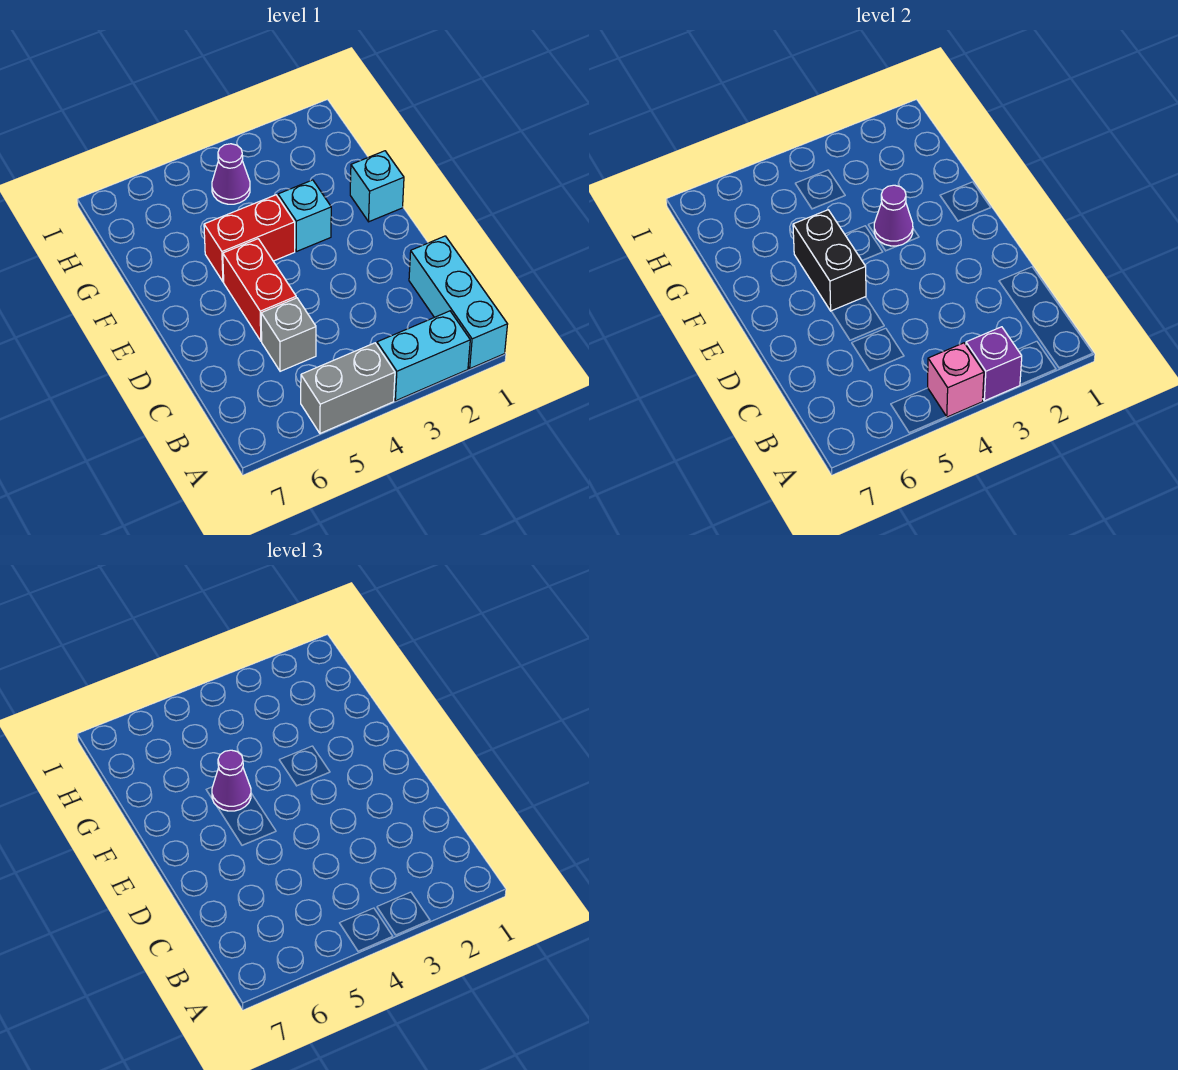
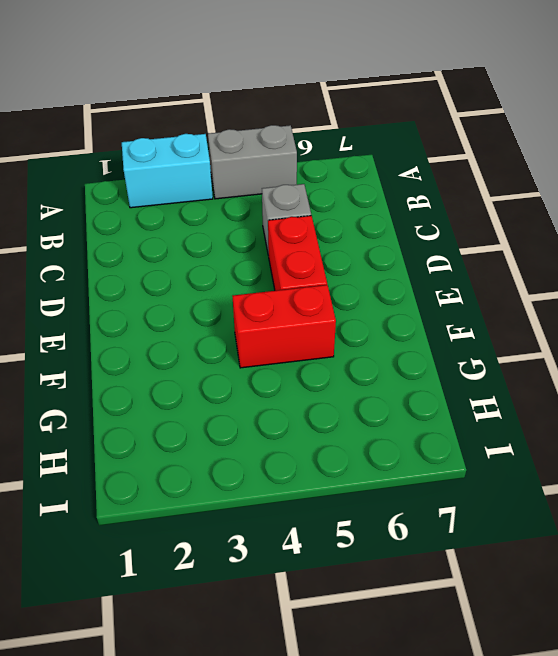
none -> cyan 1x3 brick [409,236,508,368]
none -> cyan 1x1 brick [350,151,404,222]
none -> cyan 1x1 brick [278,180,331,251]

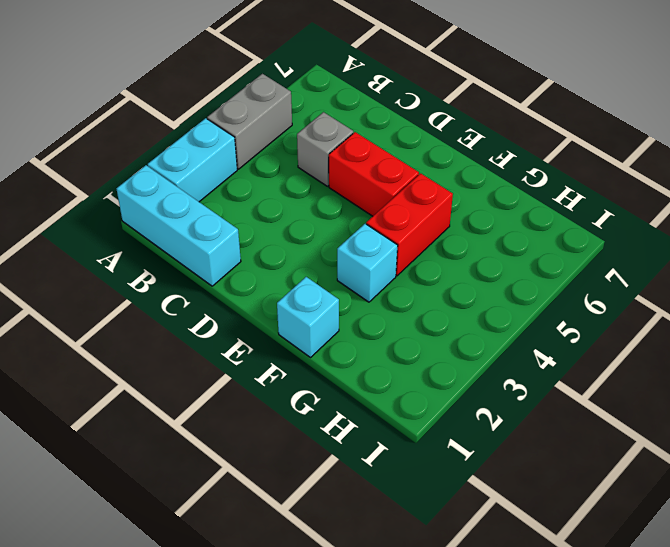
none -> purple 1x1 cone [212,144,250,204]
none -> purple 1x1 brick [966,327,1022,401]
none -> pink 1x1 brick [928,343,984,417]

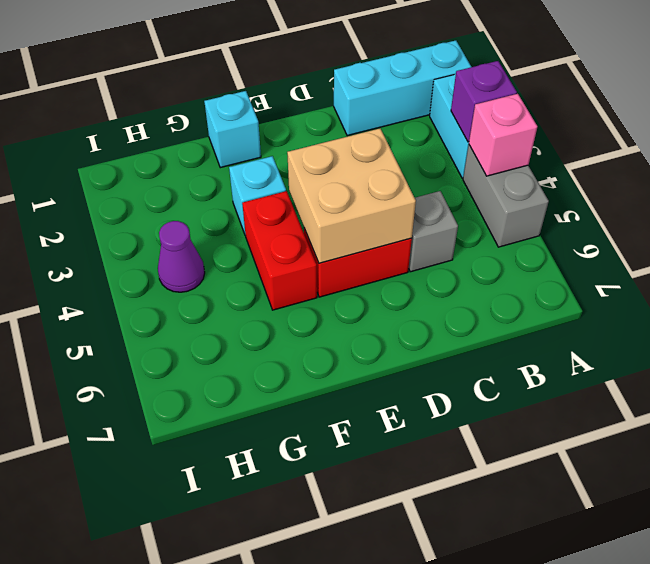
tan 2x2 brick [287,129,416,263] -> black 1x2 brick [793,210,866,311]
none -> purple 1x1 cone [874,185,913,246]
none -> purple 1x1 cone [212,750,251,811]

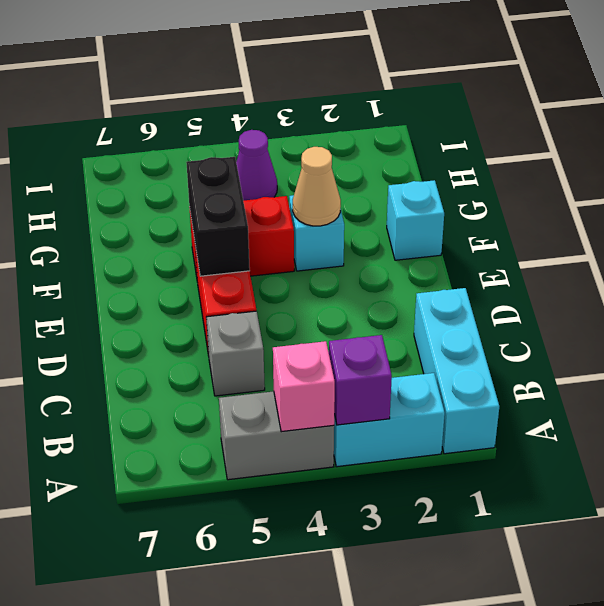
tan 1x1 cone [293,147,341,226] -> purple 1x1 cone [874,185,913,246]
none -> purple 1x1 cone [212,750,251,811]

